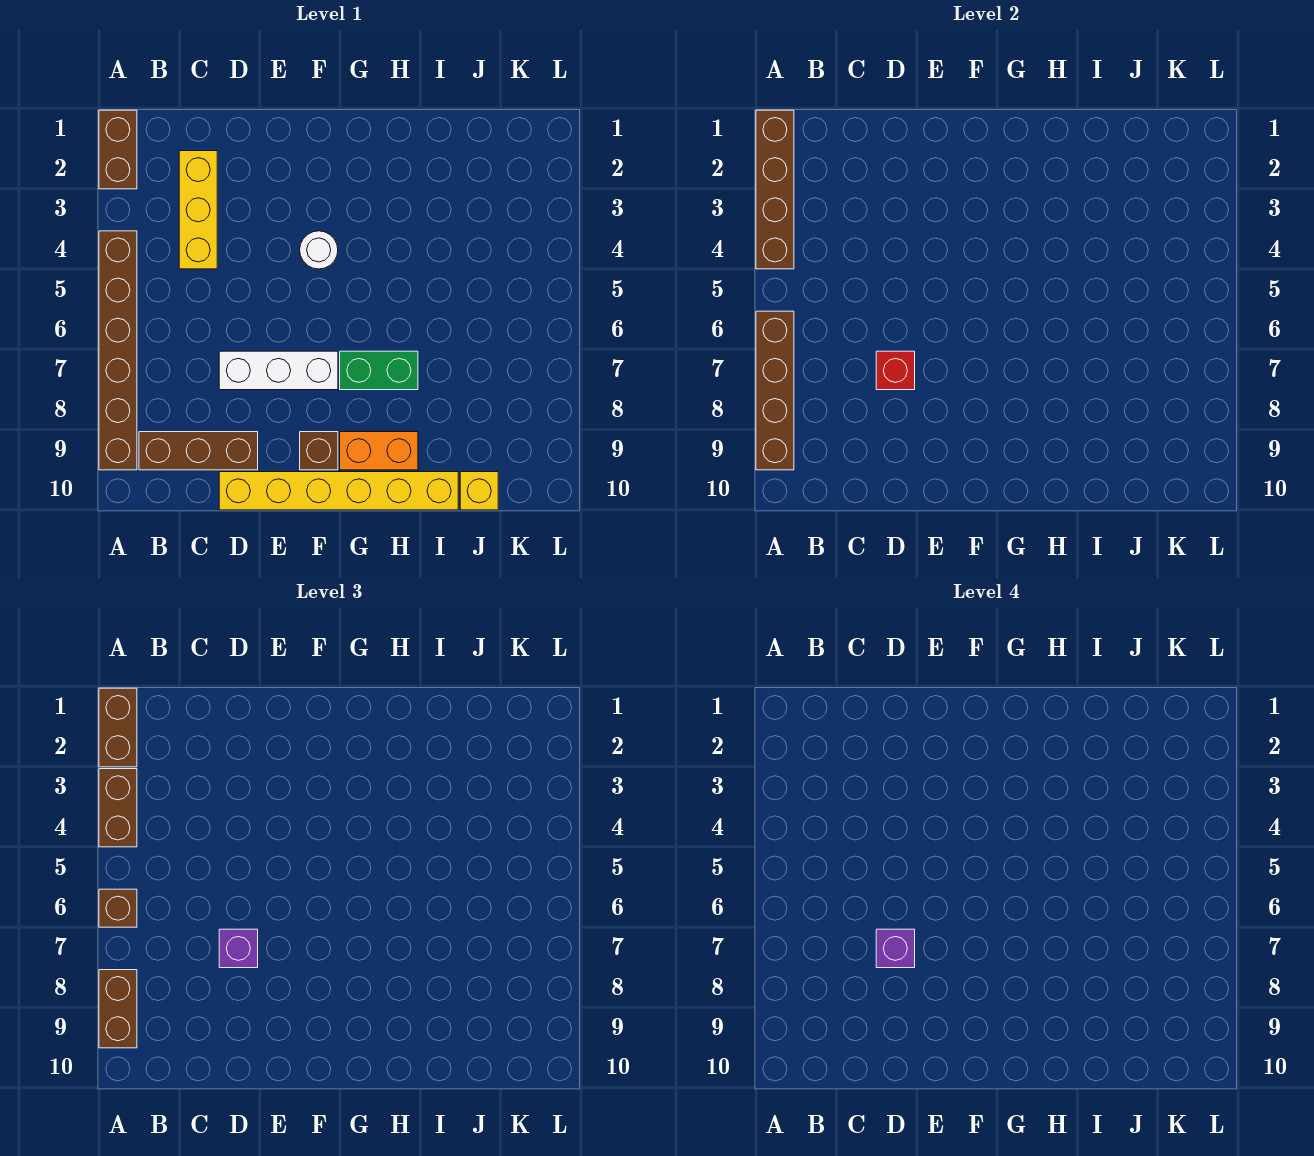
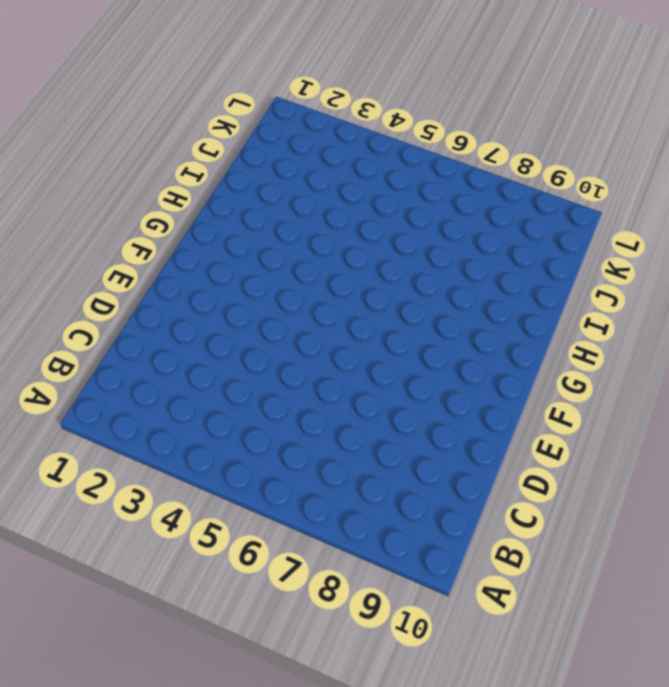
none -> brown 1x2 brick [99,110,137,189]
none -> brown 1x6 brick [99,231,137,470]
none -> brown 1x3 brick [139,432,258,470]

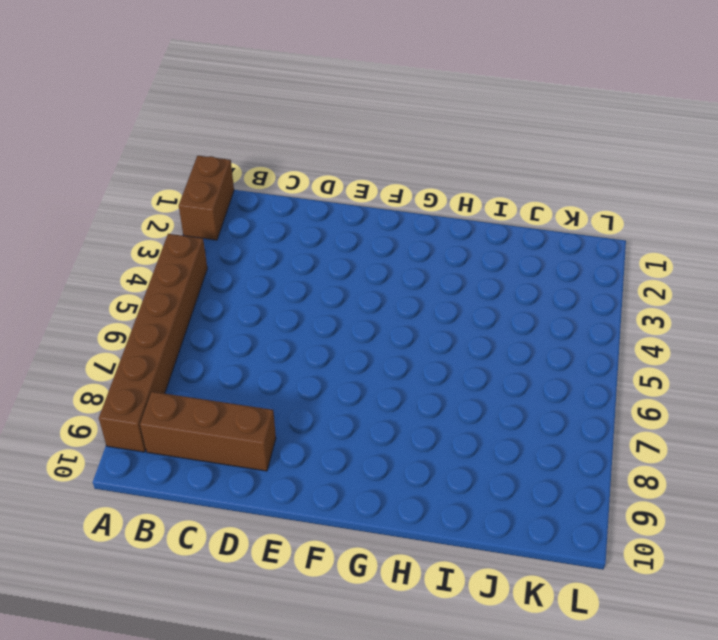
none -> yellow 1x3 brick [179,151,217,269]
none -> white 1x3 brick [219,351,338,390]
none -> yellow 1x6 brick [219,472,458,510]

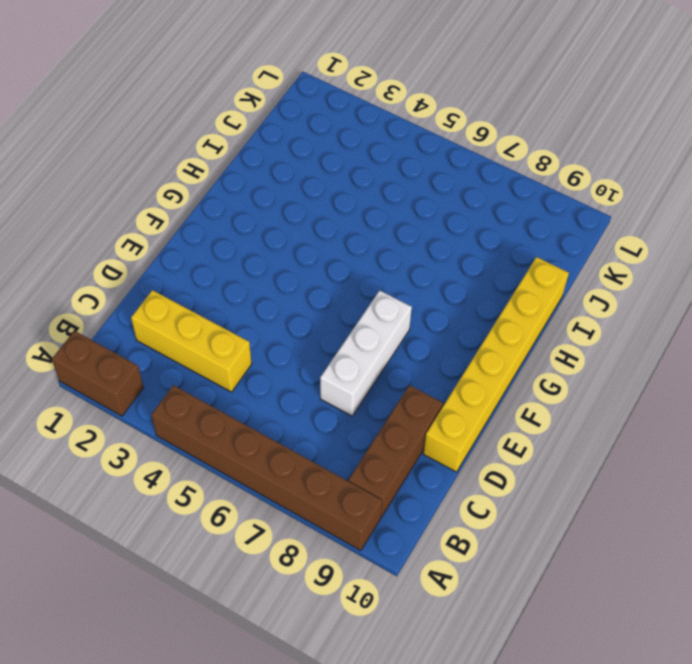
none -> white 1x1 round brick [300,231,338,269]
none -> brown 1x1 brick [300,432,338,470]
none -> green 1x2 brick [340,351,418,390]

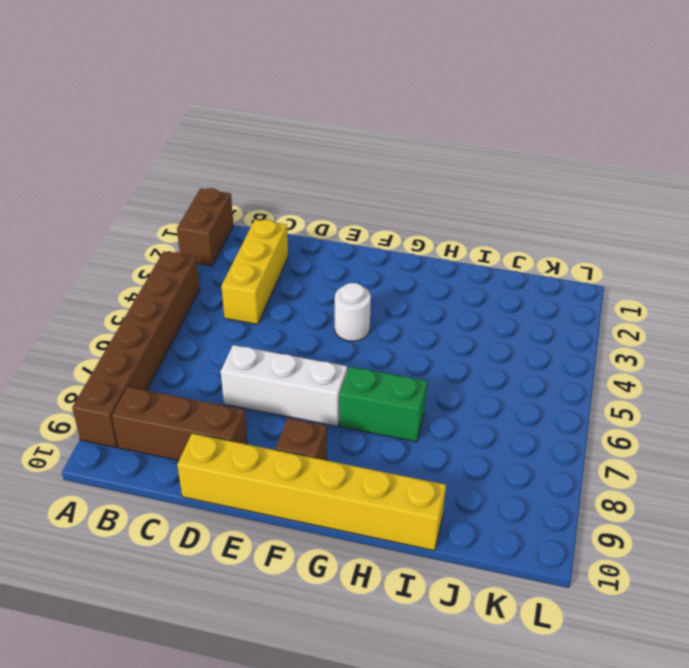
none -> orange 1x2 brick [340,432,418,470]
none -> yellow 1x1 brick [460,472,498,510]
none -> brown 1x4 brick [756,110,794,269]

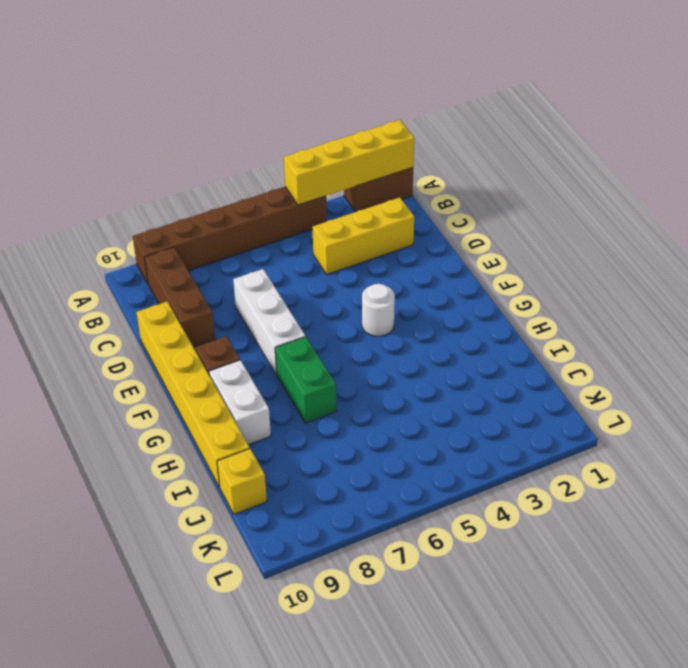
yellow 1x4 brick [284,120,414,205] -> brown 1x4 brick [756,110,794,269]
white 1x2 brick [209,360,271,445] -> orange 1x2 brick [340,432,418,470]
none -> brown 1x4 brick [756,311,794,470]
none -> red 1x1 brick [876,351,915,390]
none -> brown 1x2 brick [99,688,137,767]

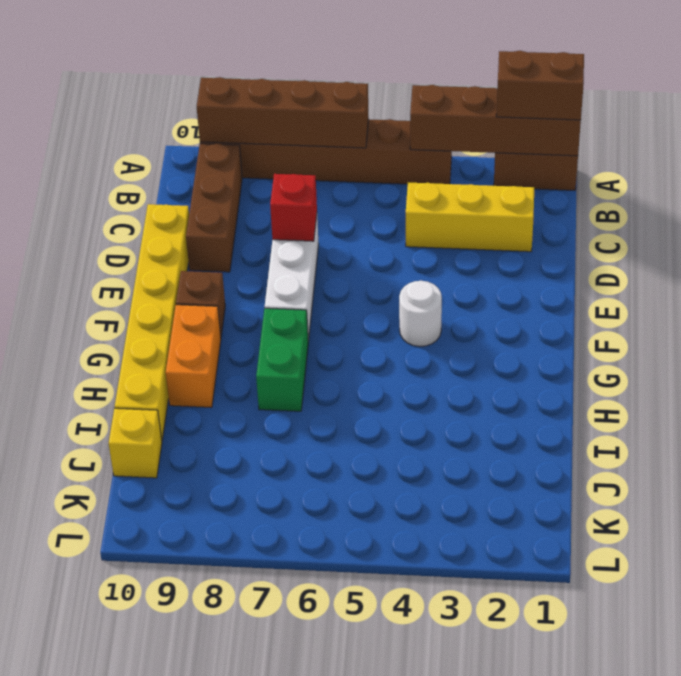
none -> brown 1x2 brick [99,769,137,847]
none -> brown 1x1 brick [99,889,137,927]
none -> brown 1x2 brick [99,970,137,1048]

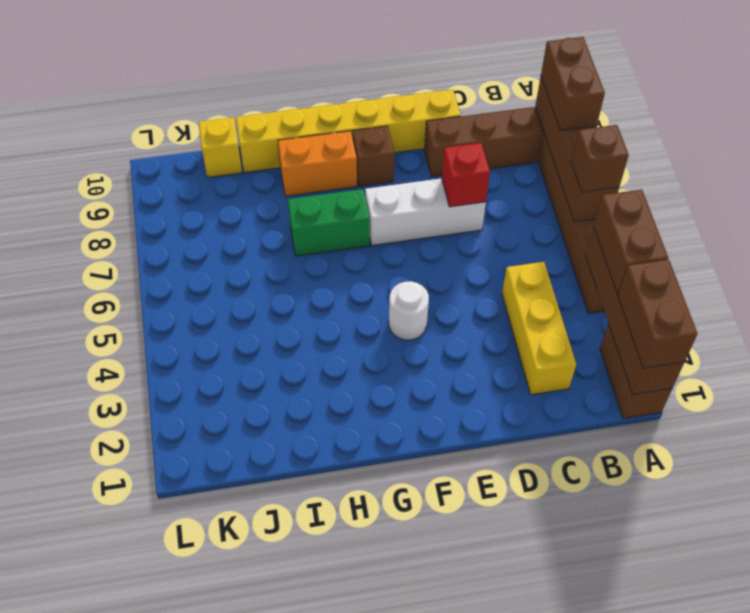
none -> purple 1x1 brick [219,929,258,968]
none -> purple 1x1 brick [876,929,915,968]

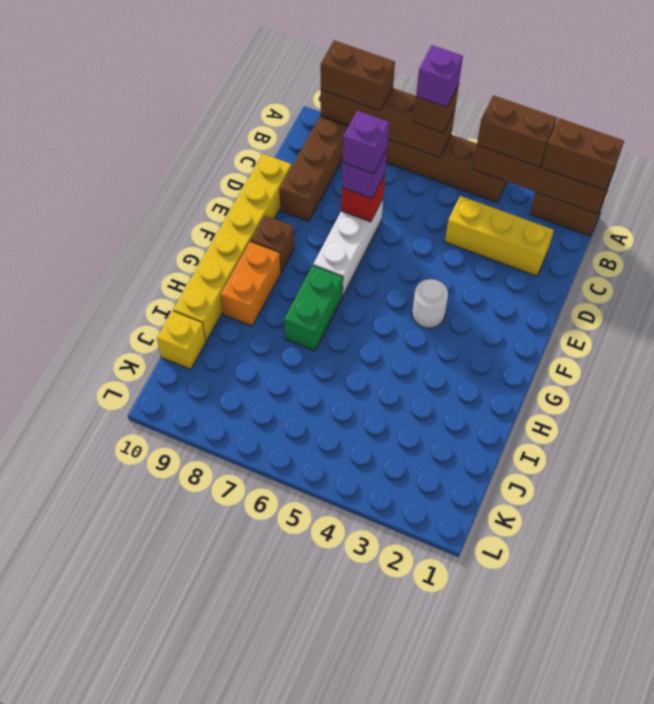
purple 1x1 brick [416,45,463,107] -> none

